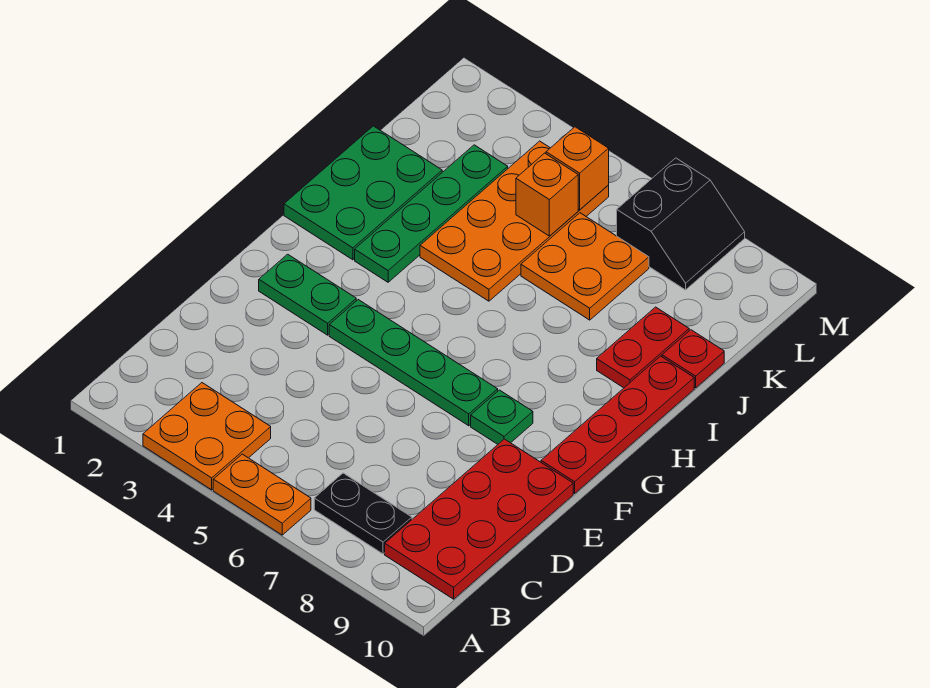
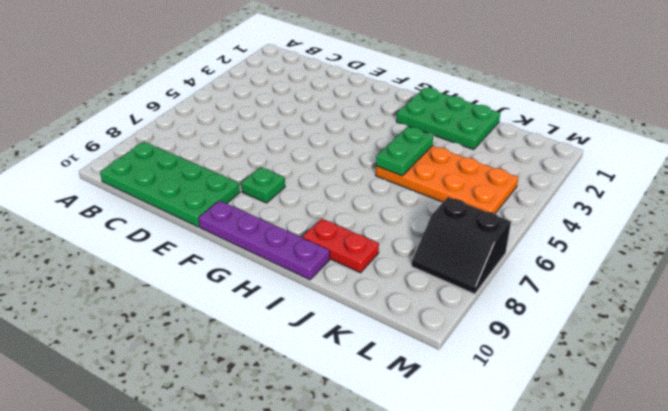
green 2x4 plate [100,142,240,227] -> red 2x4 plate [385,439,573,599]
purple 1x4 plate [198,201,330,280] -> red 1x4 plate [541,356,694,493]
green 1x2 plate [376,126,433,176] -> green 1x2 plate moved to [259,254,356,335]
none -> orange 2x2 plate [143,383,271,490]
none -> orange 1x2 plate [213,454,311,535]
none -> black 1x2 plate [314,473,412,554]

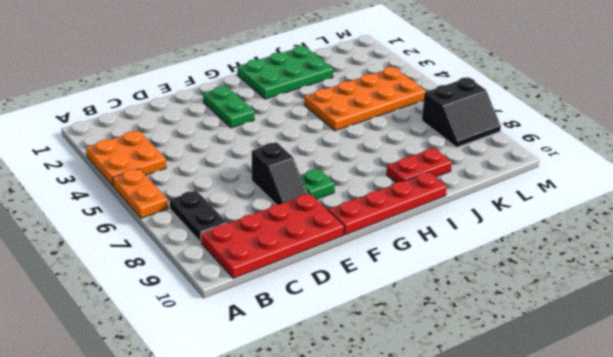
black 1x2 slope [251,142,307,205] -> none
none -> green 1x4 plate [329,300,498,426]
none -> green 1x4 plate [355,145,508,282]
none -> orange 2x2 plate [521,213,649,320]

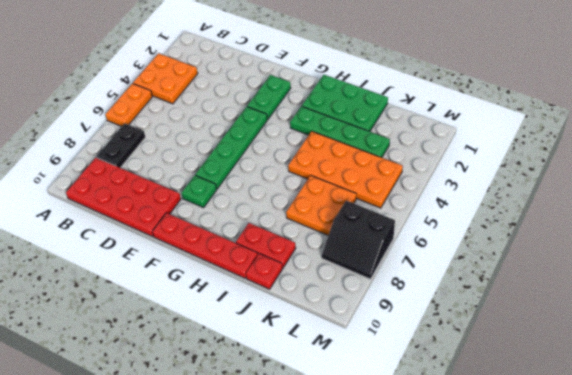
none -> orange 1x1 brick [516,153,578,236]
none -> orange 1x1 brick [546,127,609,210]

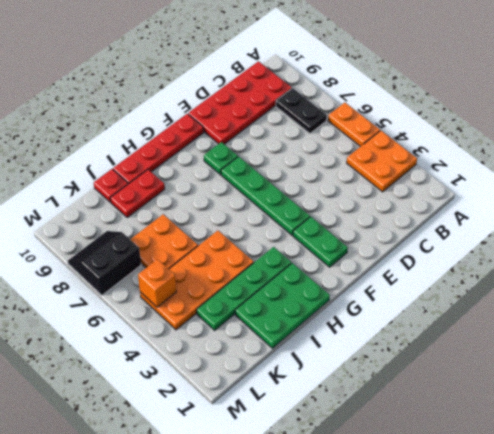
none -> orange 1x1 brick [516,153,578,236]

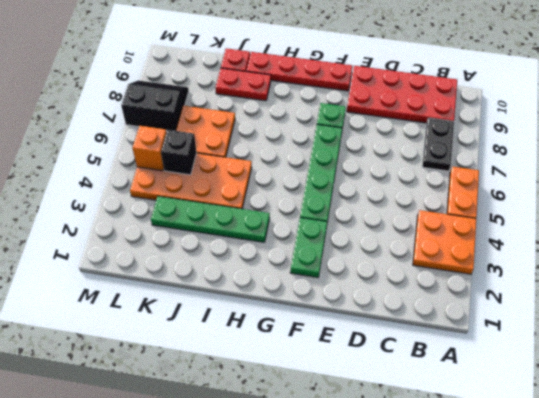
black 1x1 brick [161,130,197,175] -> orange 1x1 brick [516,153,578,236]
none -> green 2x3 plate [284,126,442,260]

